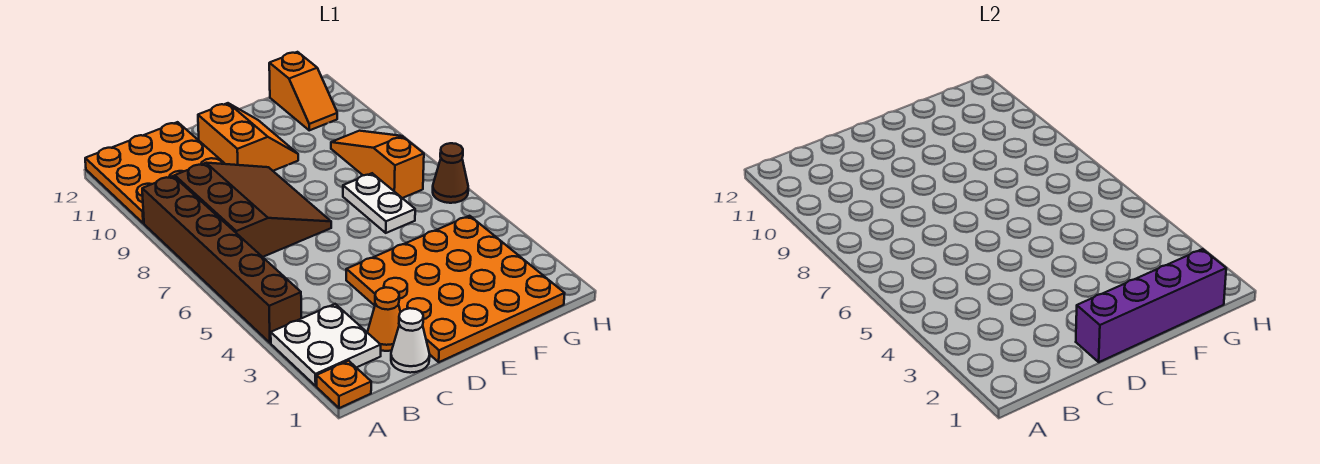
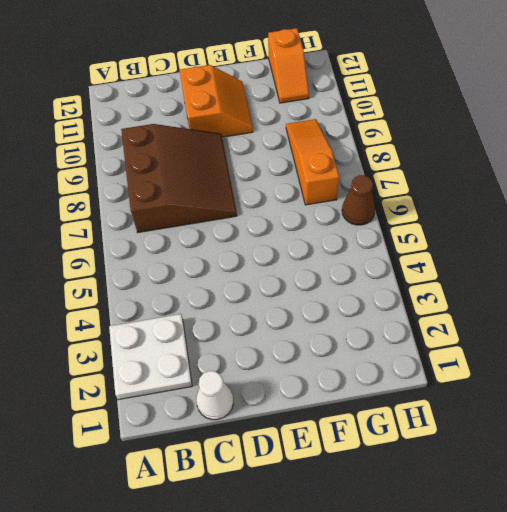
none -> orange 1x1 plate [317,361,371,408]
none -> brown 1x6 brick [142,176,301,343]
none -> orange 3x3 plate [85,122,225,223]

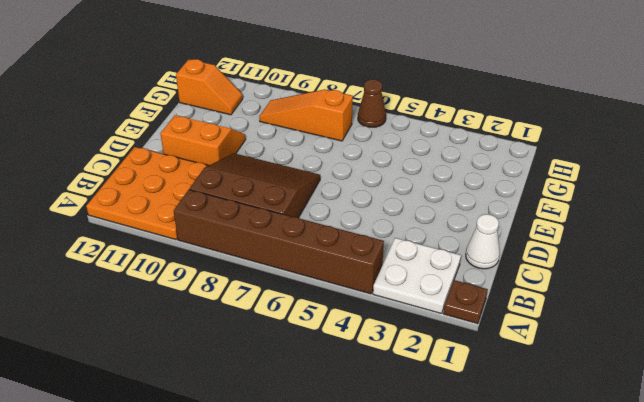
brown 1x1 plate [443,280,488,324] -> orange 1x1 plate [317,361,371,408]
none -> orange 1x1 cone [367,287,400,351]
none -> orange 4x4 plate [346,216,565,362]
none -> white 1x2 plate [343,173,415,233]

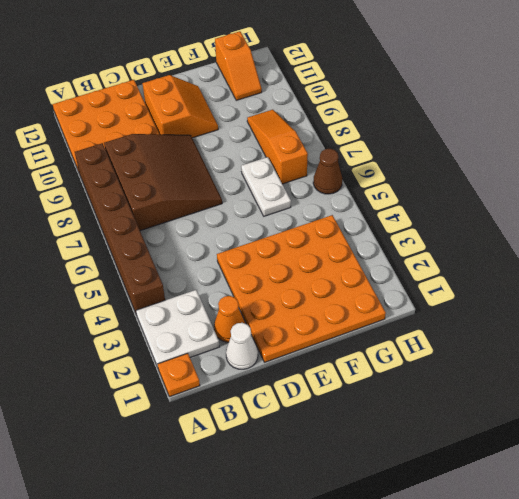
none -> purple 1x4 brick [1076,249,1226,362]

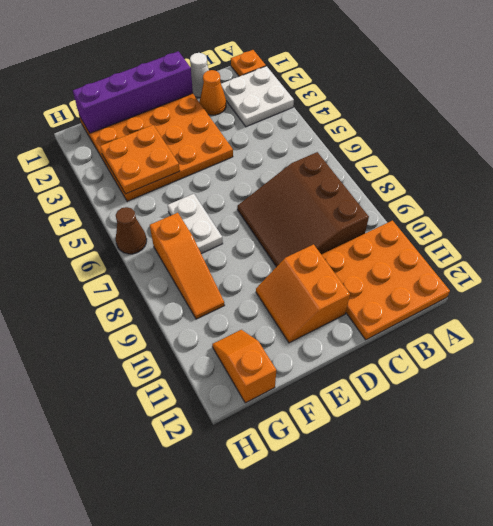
orange 2x2 plate [100,125,180,194] -> none
none -> brown 1x6 brick [142,176,301,343]

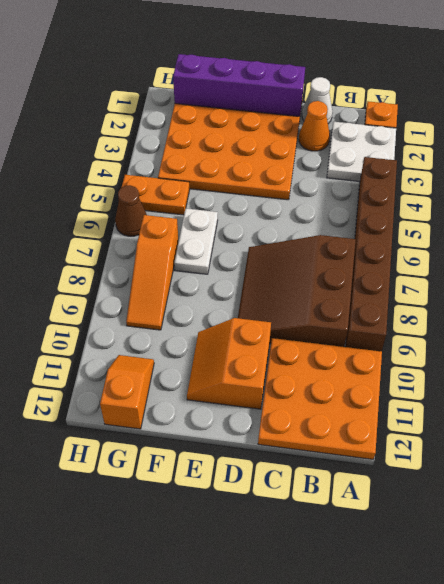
orange 1x2 plate [122,175,190,215] -> none

